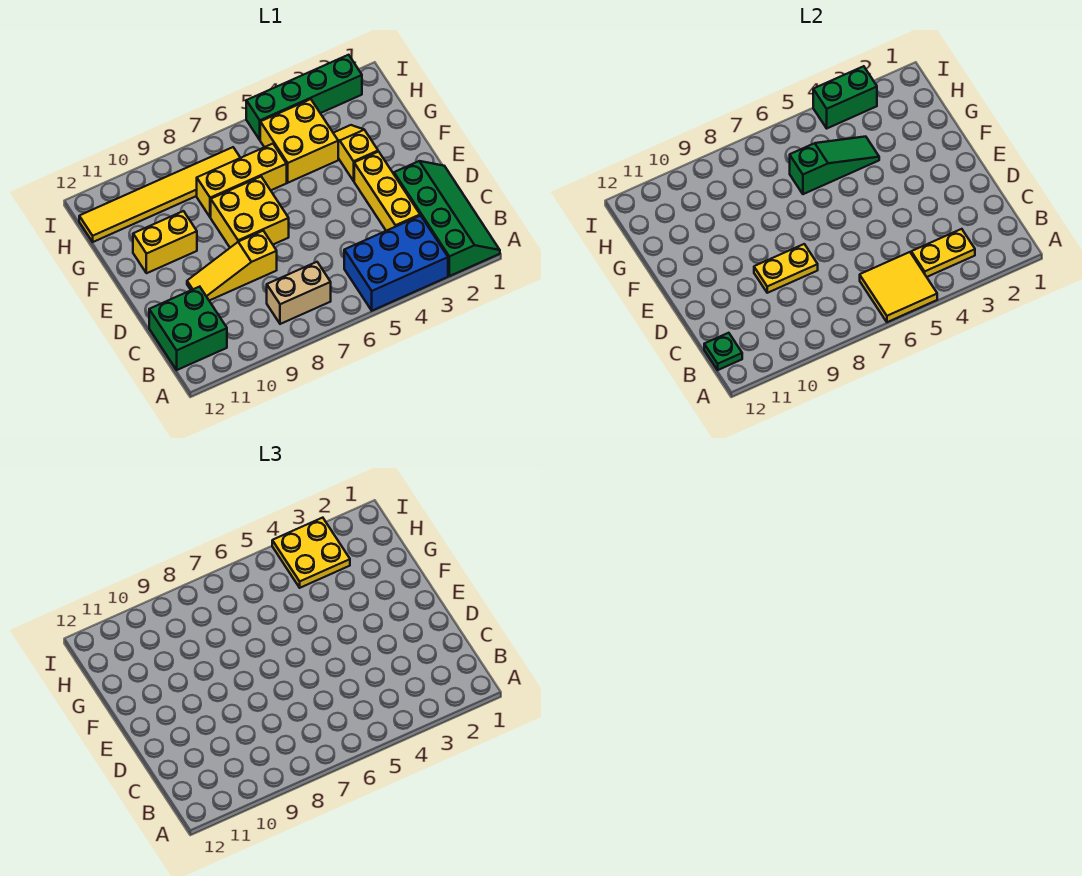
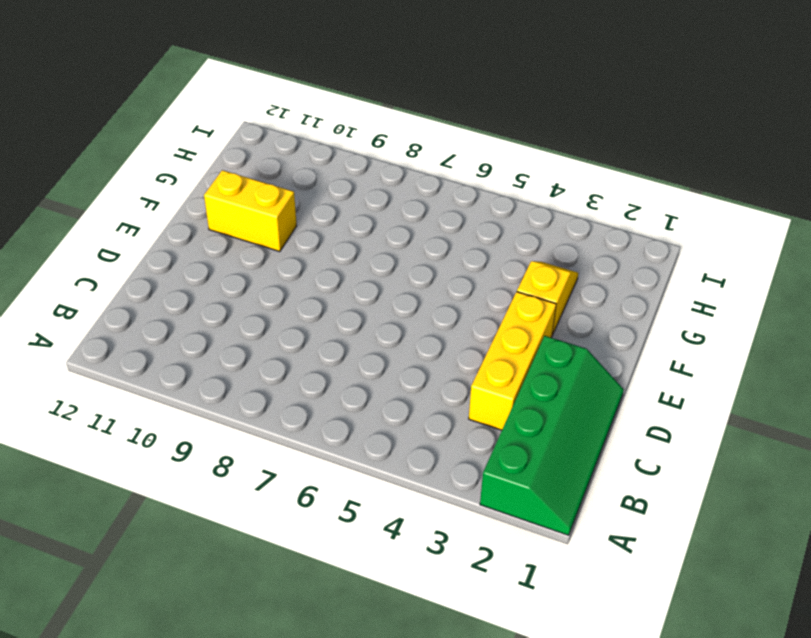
none -> blue 2x3 brick [344,216,448,311]
none -> tan 1x2 brick [267,262,331,324]
none -> green 2x2 brick [149,287,227,370]

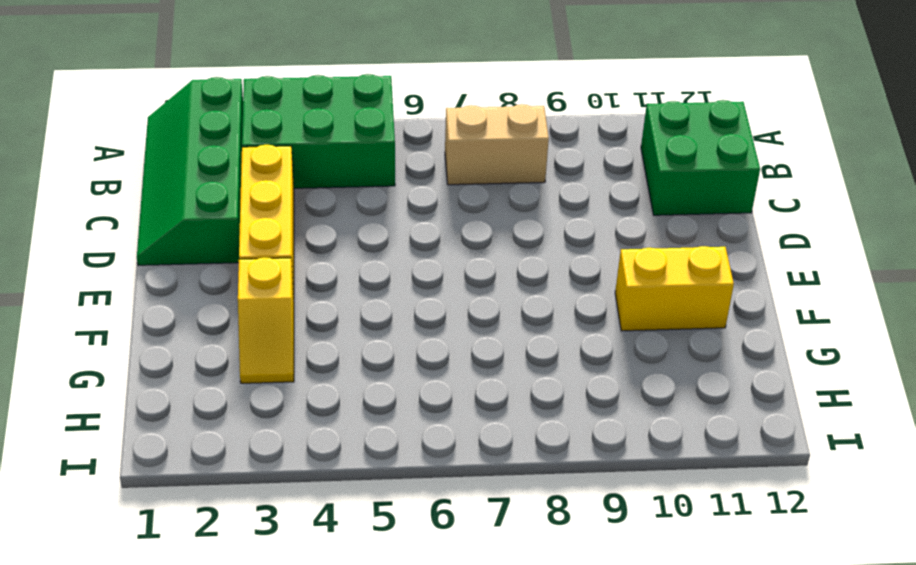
green 2x3 brick [242,74,395,188] -> blue 2x3 brick [344,216,448,311]
none -> yellow 1x3 slope [187,231,277,301]
none -> yellow 2x2 brick [211,177,289,248]
none -> yellow 2x2 brick [260,99,338,183]

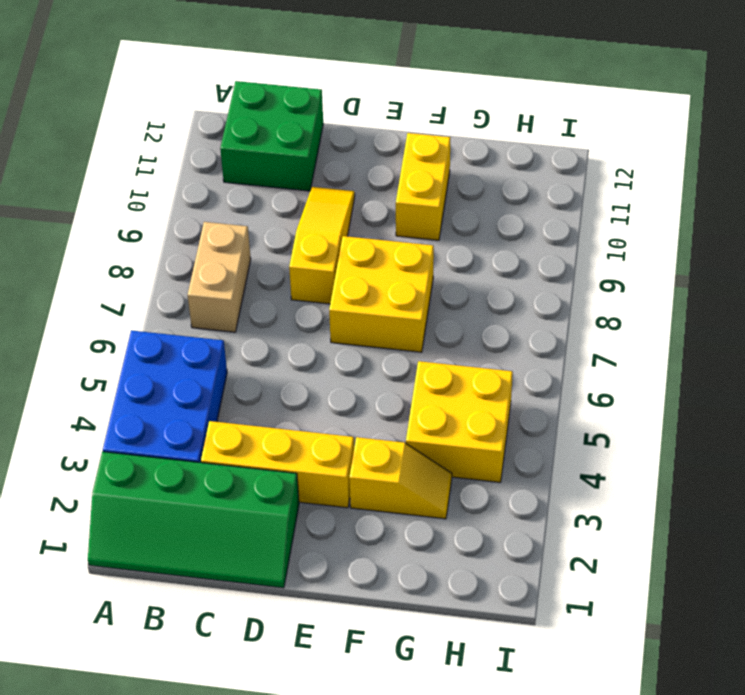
none -> yellow 1x3 brick [197,144,287,217]
none -> yellow 1x6 tile [79,147,240,242]
none -> green 1x4 brick [246,55,362,140]

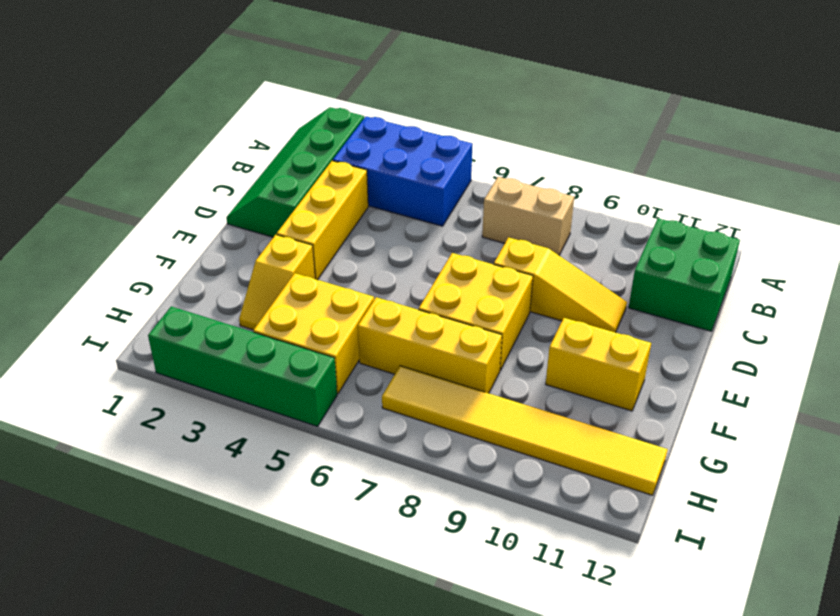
none -> yellow 2x2 tile [860,252,937,322]
none -> yellow 1x2 plate [911,229,975,277]
none -> green 1x1 plate [704,333,742,370]

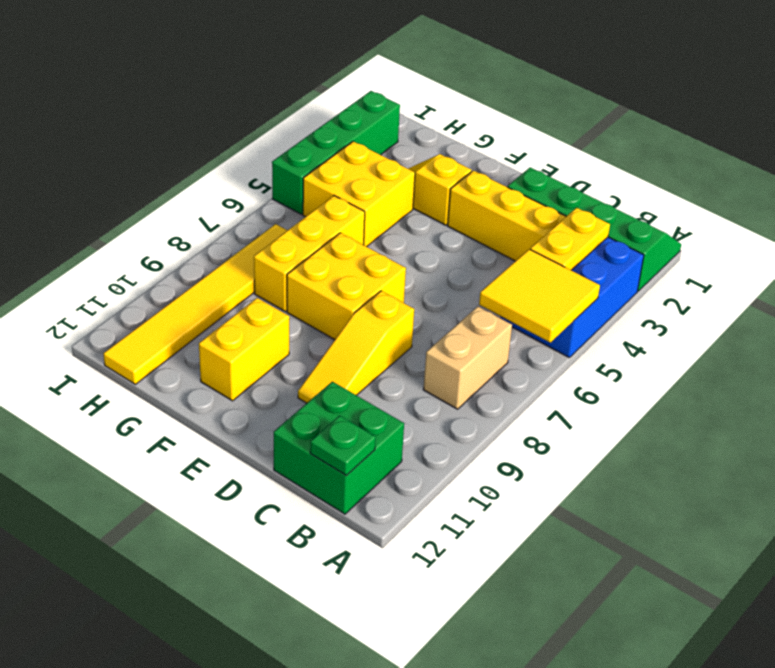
none -> yellow 1x2 plate [754,244,818,293]
none -> green 1x3 slope [790,137,879,194]
none -> green 1x2 brick [813,66,877,128]

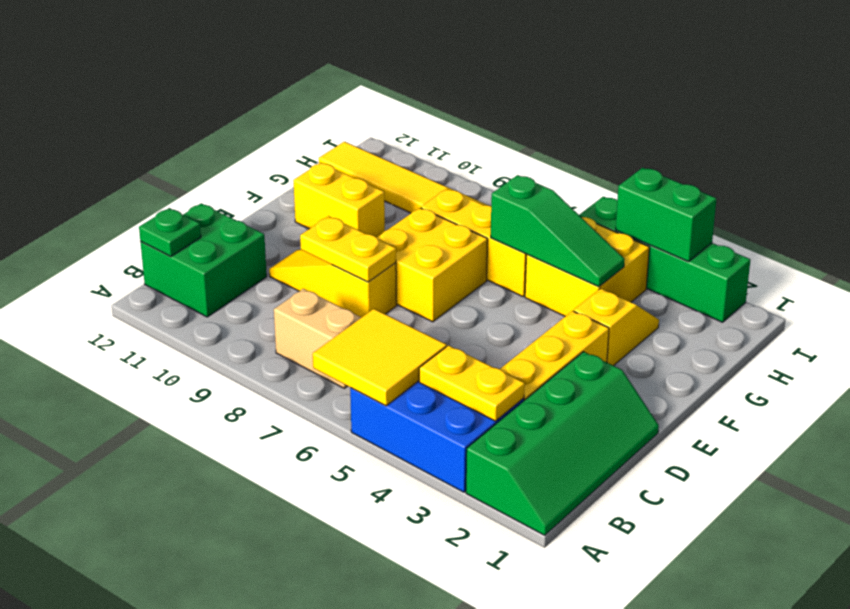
none -> yellow 2x2 plate [272,518,350,588]

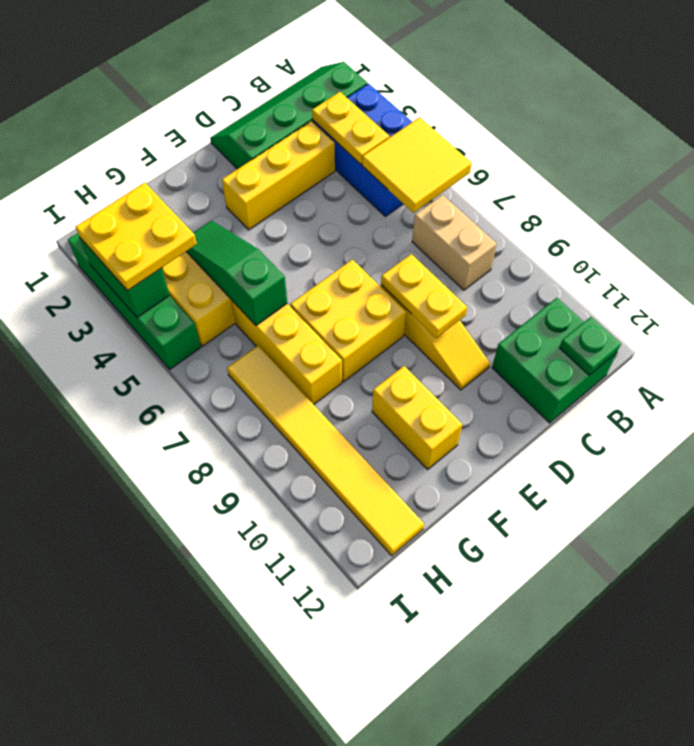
none -> yellow 1x2 slope [334,125,378,181]

